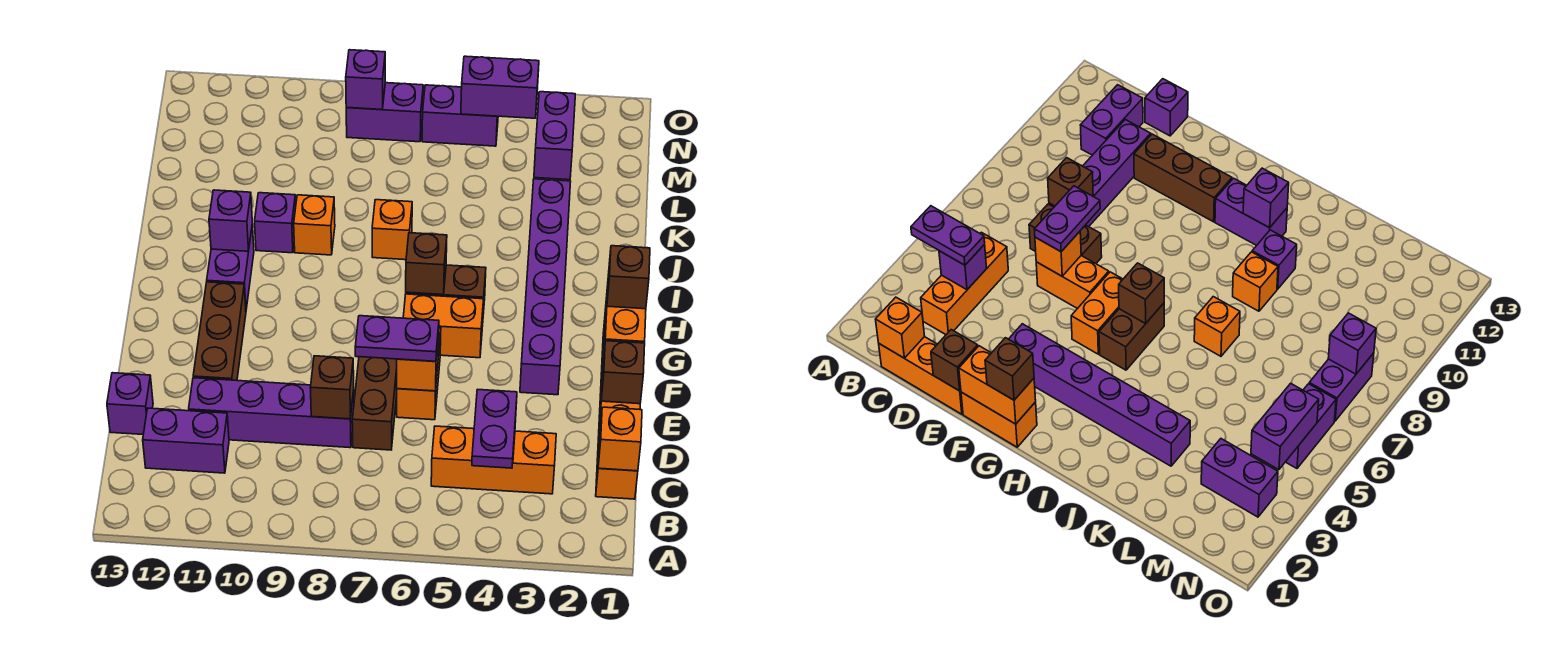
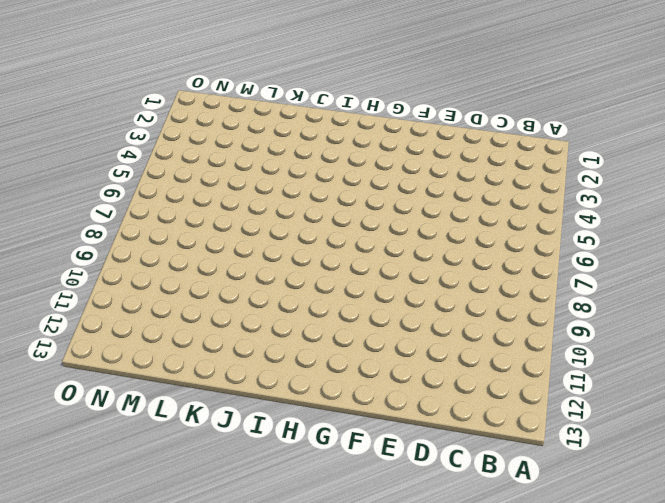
none -> orange 1x3 brick [596,374,640,499]
none -> orange 1x3 brick [431,426,556,494]
none -> purple 1x2 brick [143,408,229,473]
none -> brown 1x2 brick [352,357,397,450]

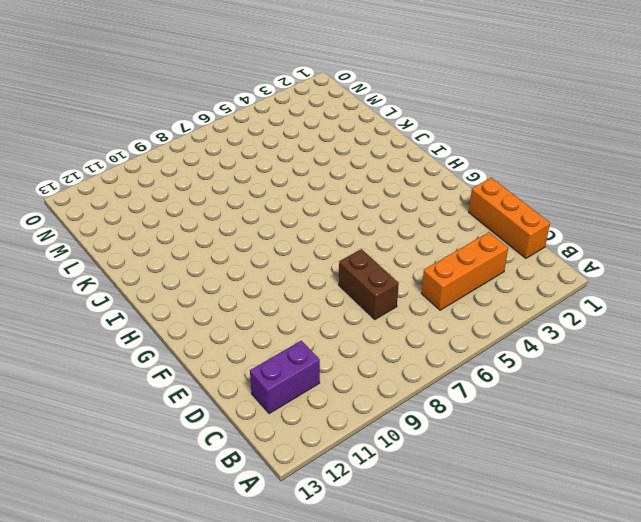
none -> purple 1x4 brick [189,378,354,448]
none -> purple 1x1 brick [107,373,153,434]
none -> orange 1x2 brick [397,328,441,420]
none -> brown 1x3 brick [193,282,246,380]

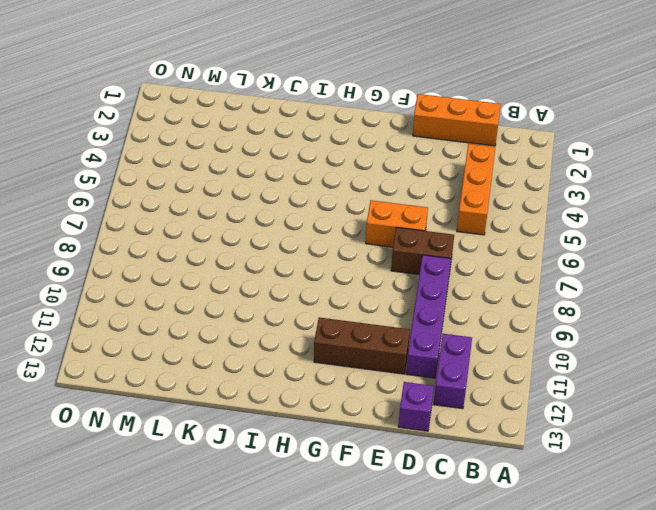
none -> orange 1x2 brick [961,392,1037,447]
none -> purple 1x6 brick [520,179,571,395]
none -> orange 1x2 brick [403,294,484,358]
none -> brown 1x2 brick [406,265,486,314]

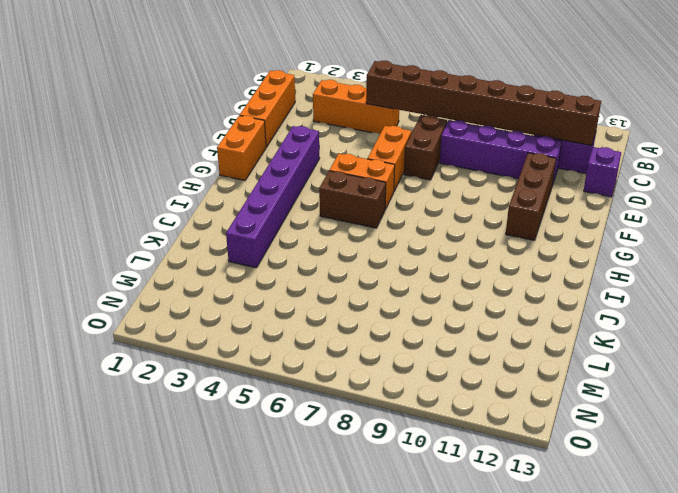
brown 1x8 brick [366,61,601,146] -> none
none -> purple 1x2 brick [207,224,254,309]
none -> orange 1x1 brick [372,200,412,260]
none -> orange 1x1 brick [294,195,335,255]
none -> purple 1x1 brick [255,193,296,253]

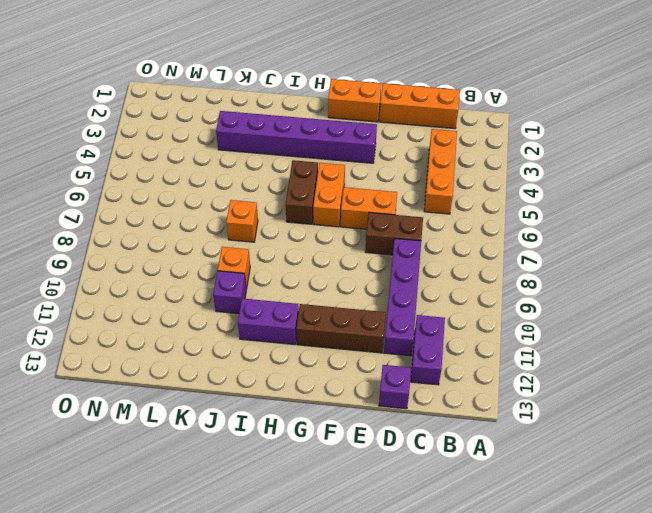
none -> purple 1x2 brick [534,92,575,180]
none -> purple 1x2 brick [422,85,498,146]
none -> purple 1x2 brick [346,83,423,142]
none -> orange 1x1 brick [598,407,642,471]

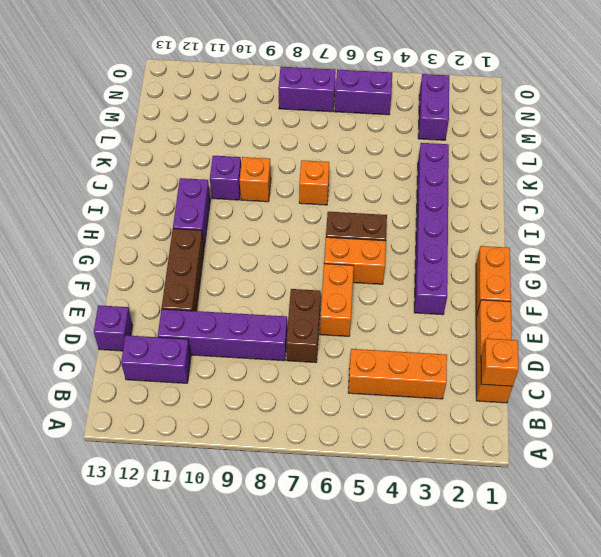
none -> purple 1x1 brick [939,244,987,290]
none -> brown 1x1 brick [310,356,354,419]
none -> brown 1x1 brick [601,341,645,404]
none -> orange 1x1 brick [397,334,439,391]

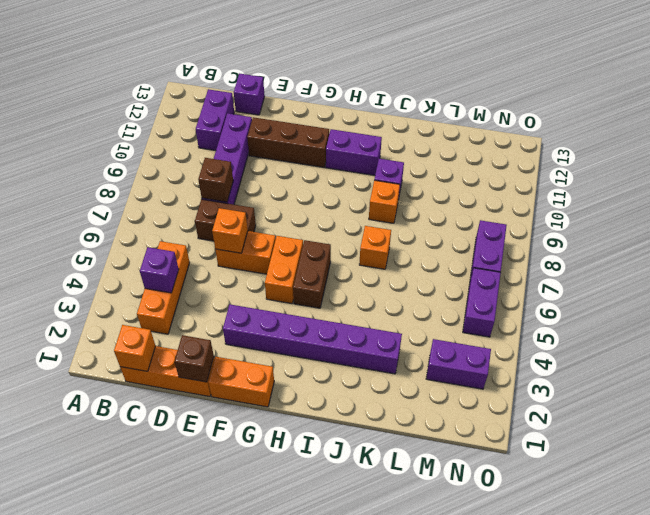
none -> orange 1x2 brick [603,286,646,361]
none -> brown 1x1 brick [406,233,447,295]
none -> purple 1x1 brick [209,190,252,251]
none -> purple 1x2 brick [461,56,539,118]

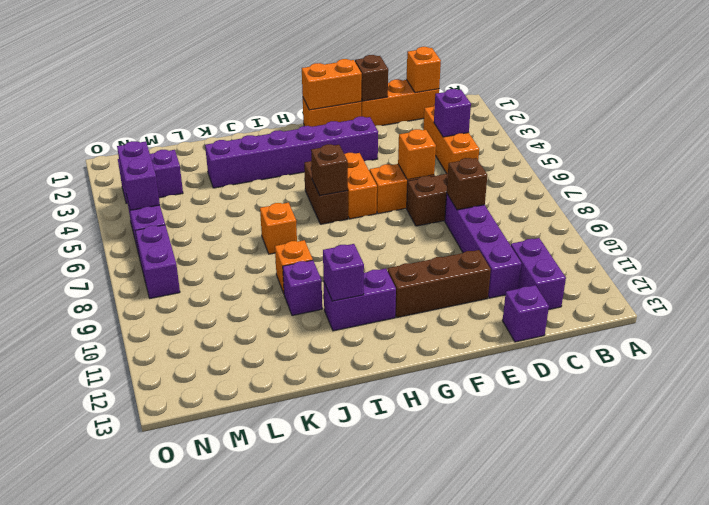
none -> purple 1x1 brick [346,50,385,110]
none -> purple 1x2 plate [472,390,517,468]
none -> purple 1x2 plate [355,316,439,361]
none -> brown 1x1 brick [607,246,650,309]

